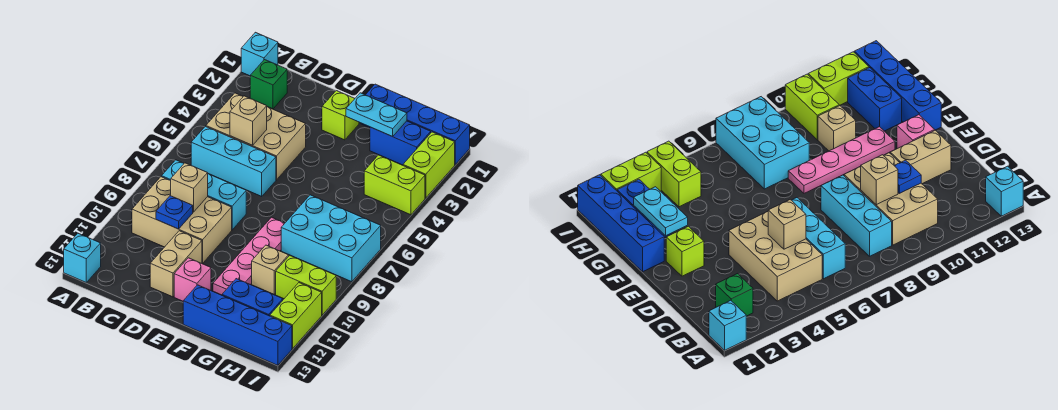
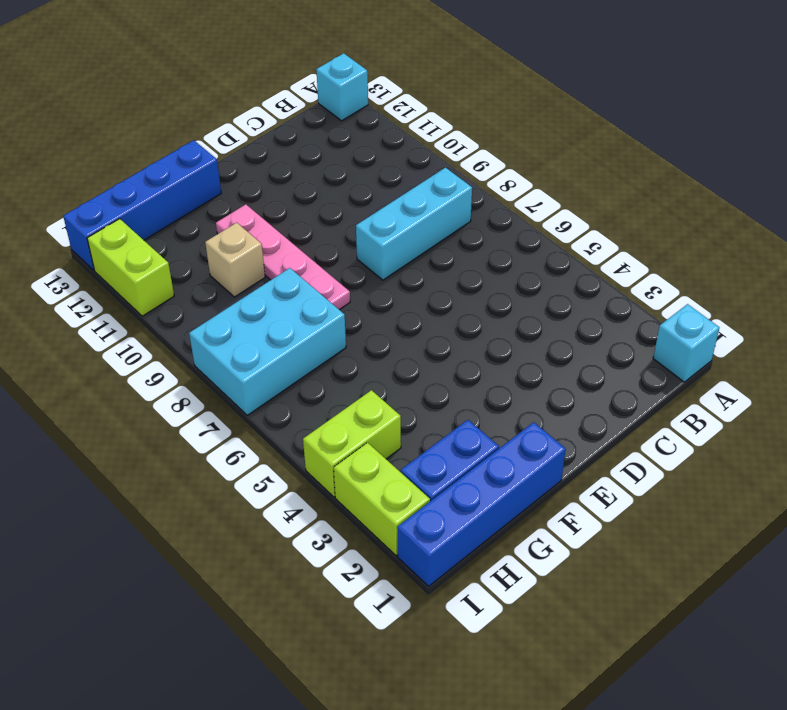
none -> green 1x1 brick [250,60,287,109]
none -> tan 2x3 brick [206,93,306,180]
none -> cyan 1x3 brick [191,126,276,196]

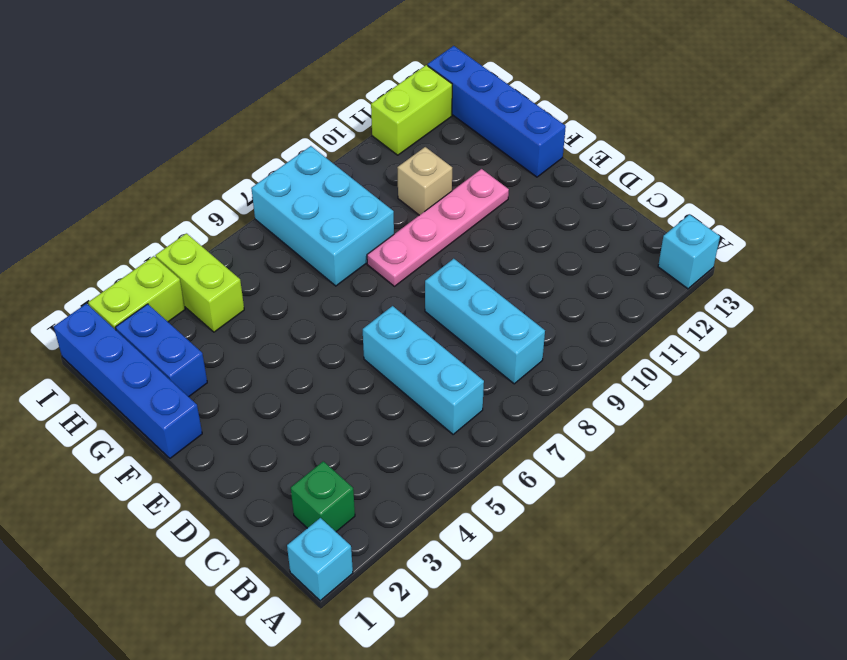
none -> tan 2x3 brick [206,93,306,180]
none -> tan 2x3 brick [132,177,232,263]
none -> tan 1x2 brick [150,231,202,297]

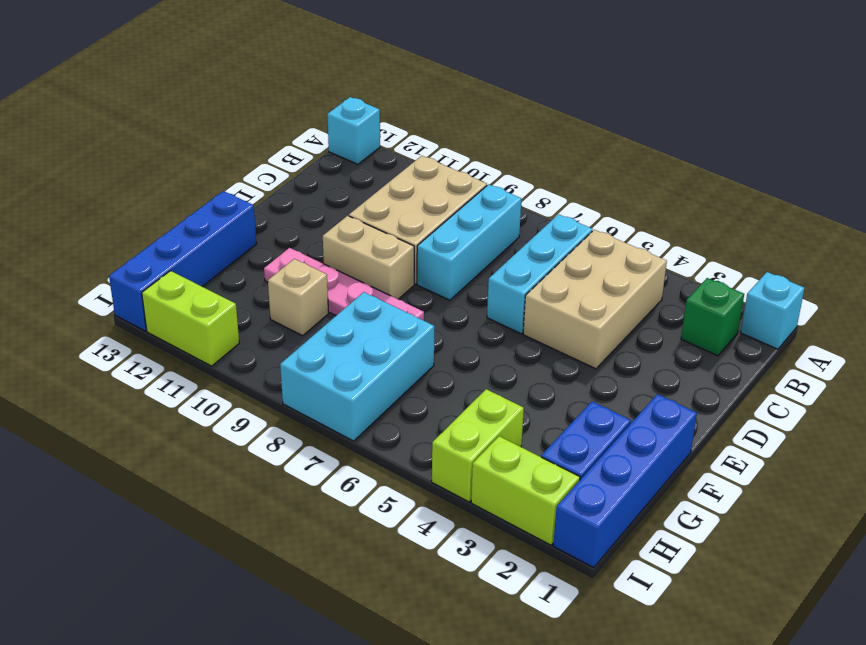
tan 1x2 brick [323,216,414,299] -> tan 1x2 brick moved to [150,231,202,297]
none -> lime 1x1 brick [322,91,359,140]
none -> pink 1x1 brick [174,258,211,301]
none -> blue 1x2 brick [222,279,283,316]

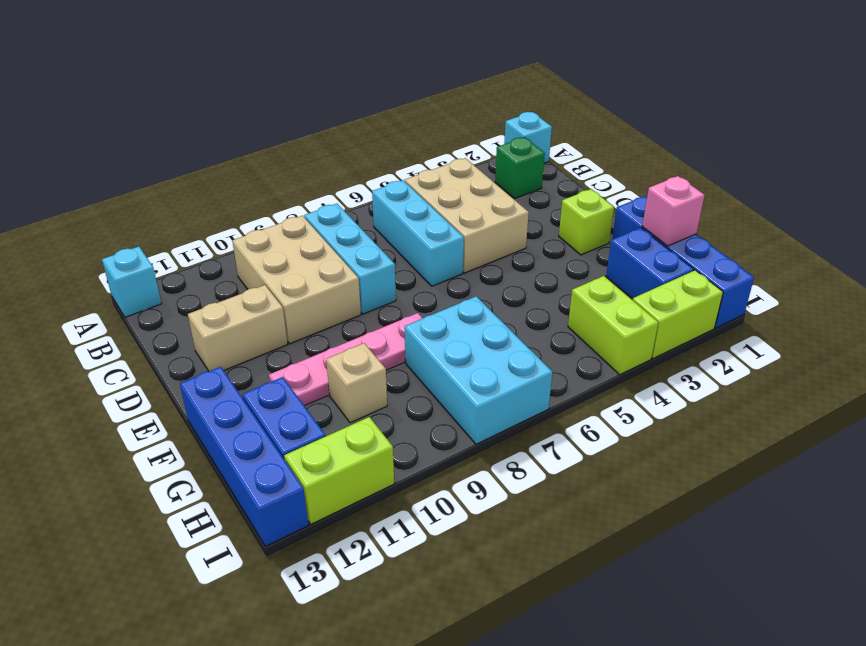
pink 1x1 brick [642,176,705,246] -> pink 1x1 brick moved to [174,258,211,301]
none -> lime 1x2 brick [276,256,336,315]
none -> tan 1x1 brick [230,96,267,145]
none -> tan 1x1 brick [171,163,208,212]

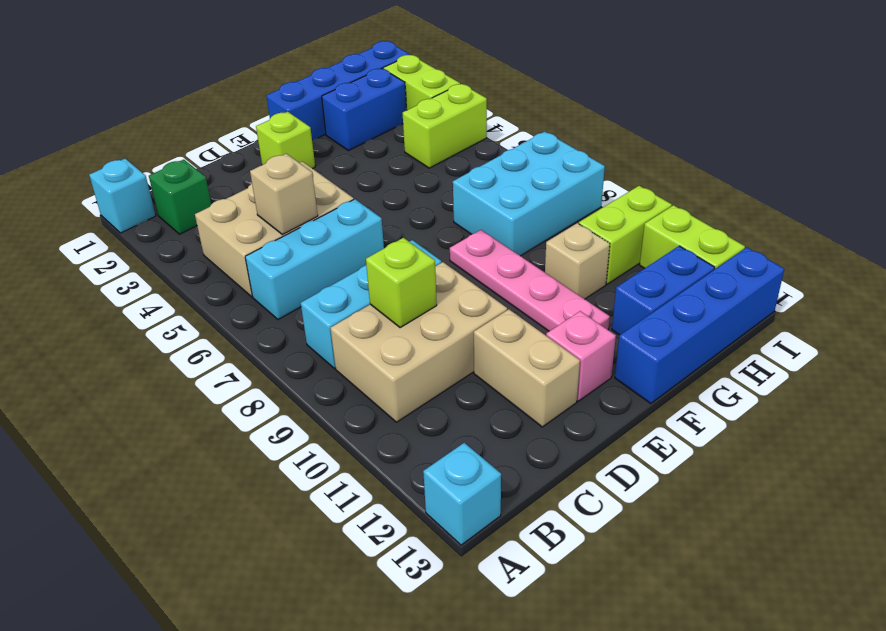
lime 1x1 brick [366,238,437,328] -> tan 1x1 brick [171,163,208,212]
none -> blue 1x1 plate [156,196,193,229]
none -> cyan 1x2 plate [346,93,407,137]

